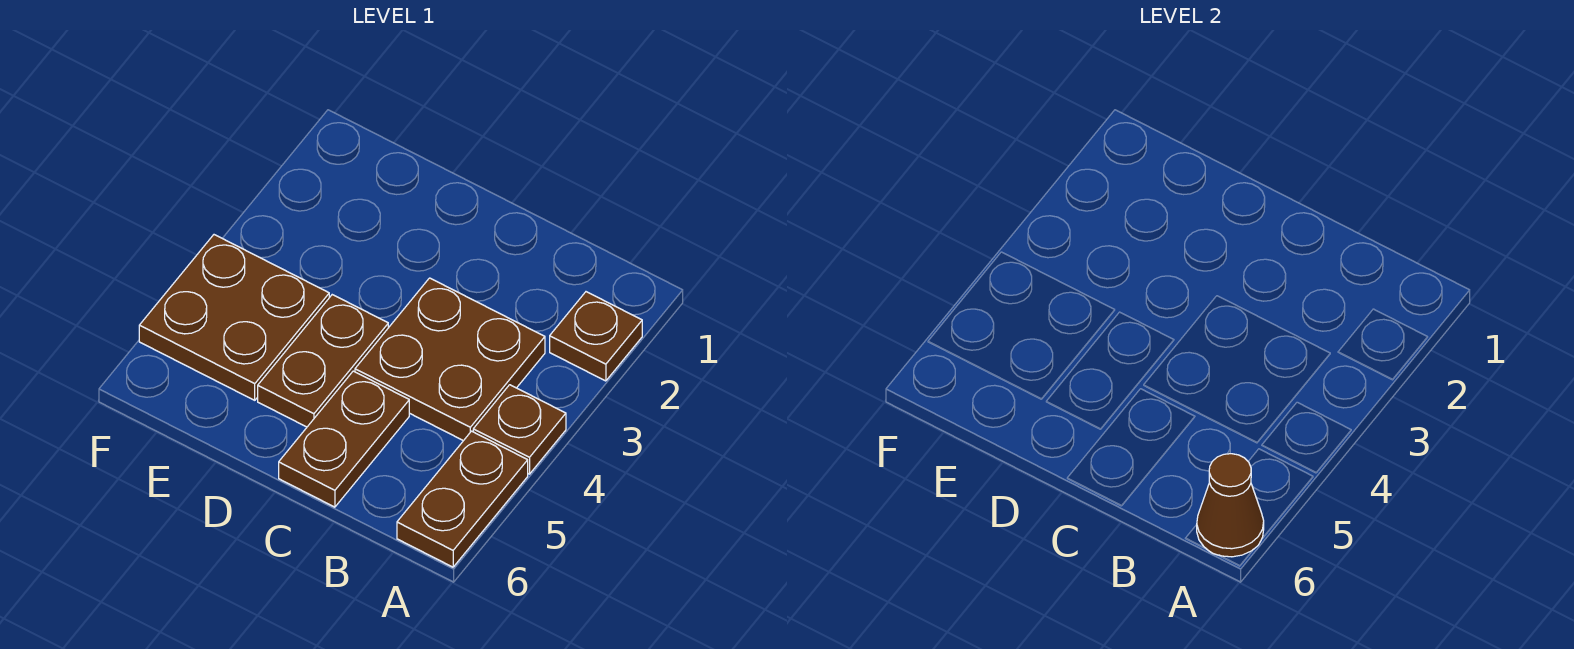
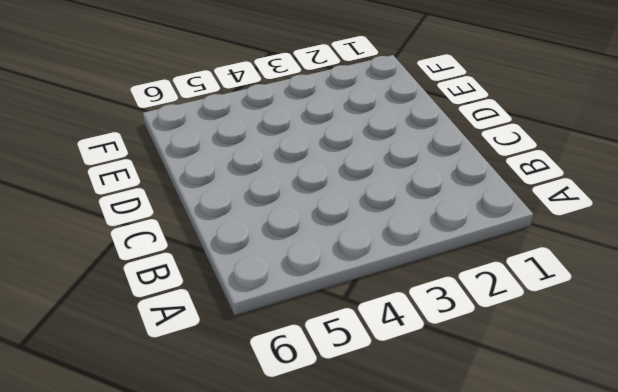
none -> brown 1x1 plate [550,292,642,381]
none -> brown 1x1 plate [473,385,566,474]

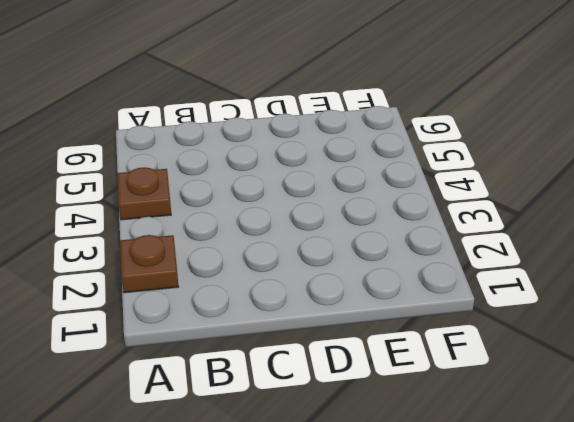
none -> brown 1x2 plate [397,431,528,567]
none -> brown 2x2 plate [355,278,545,441]

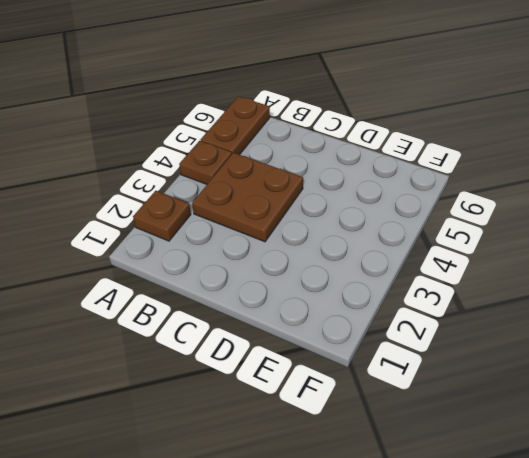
none -> brown 1x2 plate [279,371,409,507]
none -> brown 1x2 plate [258,295,388,427]

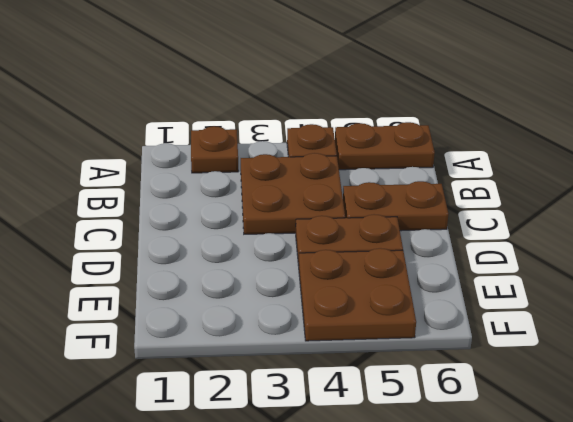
none -> brown 1x1 cone [1197,454,1264,557]

